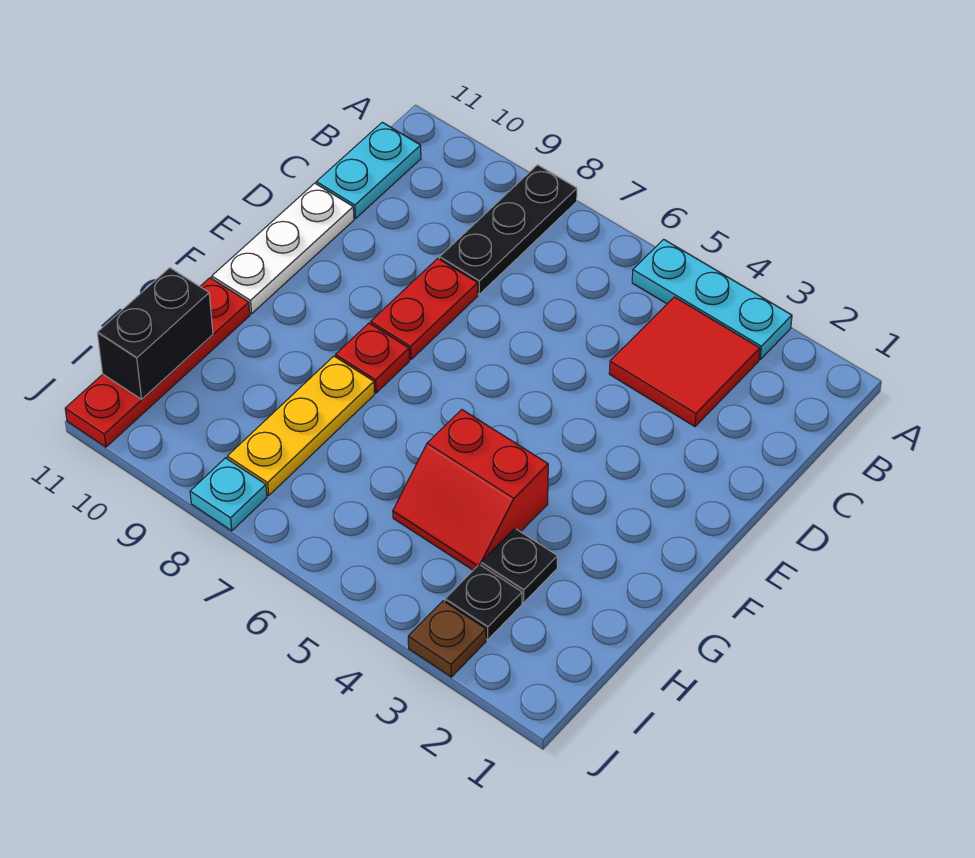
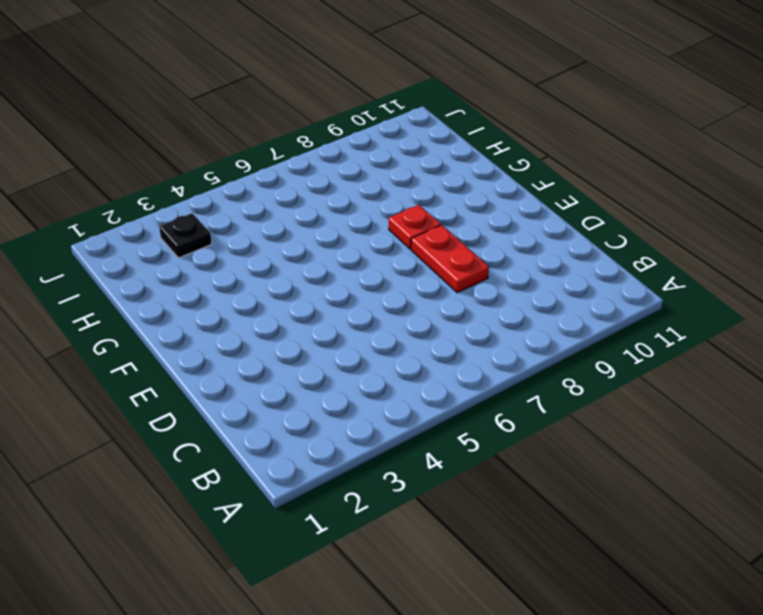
none -> cyan 1x3 plate [632,239,792,359]
none -> black 1x3 plate [439,165,577,294]
none -> red 2x2 tile [609,297,760,427]

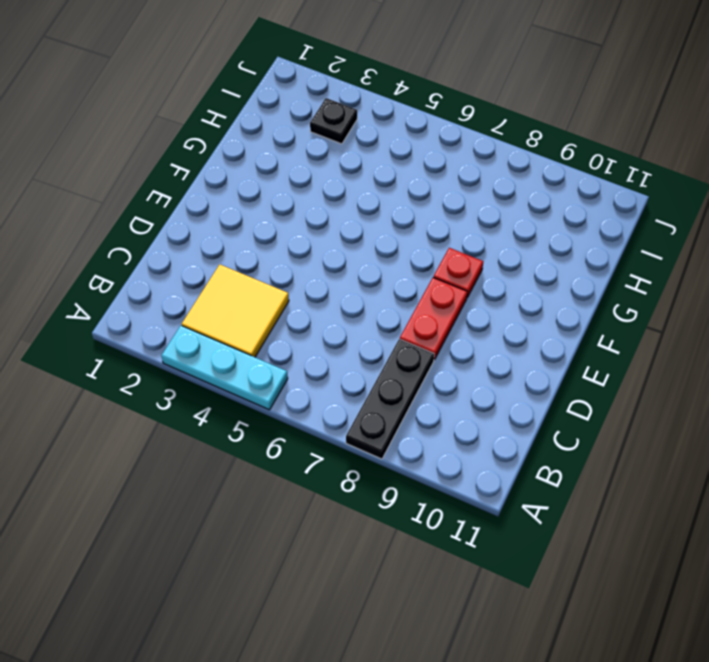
yellow 2x2 tile [182,265,289,357] -> red 2x2 tile [609,297,760,427]
none -> cyan 1x2 plate [316,122,421,219]
none -> white 1x3 plate [212,183,354,314]
none -> red 2x2 slope [393,410,548,570]

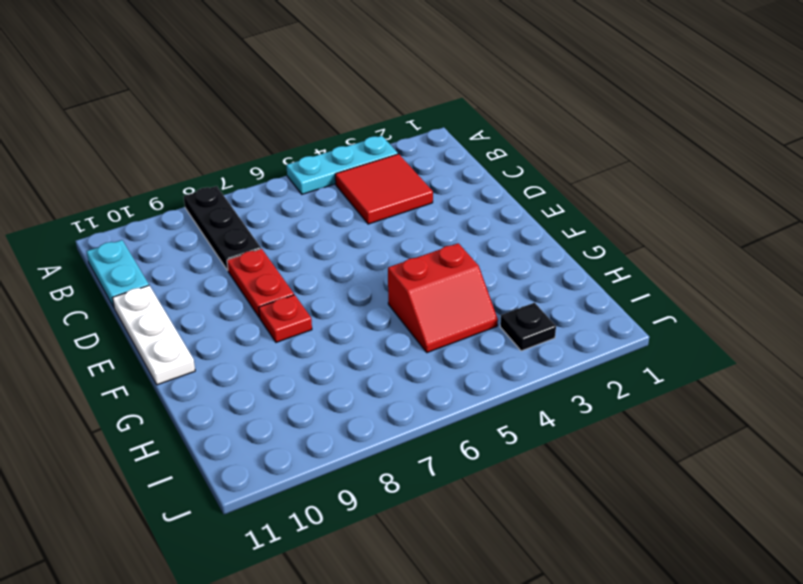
none -> yellow 1x3 plate [227,356,375,495]
none -> red 1x4 plate [65,278,250,447]
none -> black 1x1 plate [481,529,558,603]

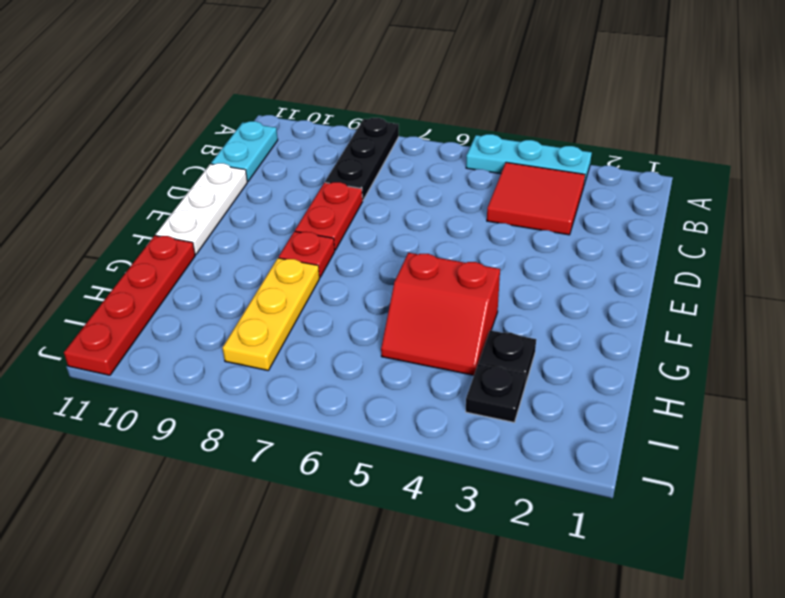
none -> brown 1x1 plate [408,601,486,677]
none -> cyan 1x1 plate [190,458,267,531]
none -> black 1x2 brick [97,268,213,399]

